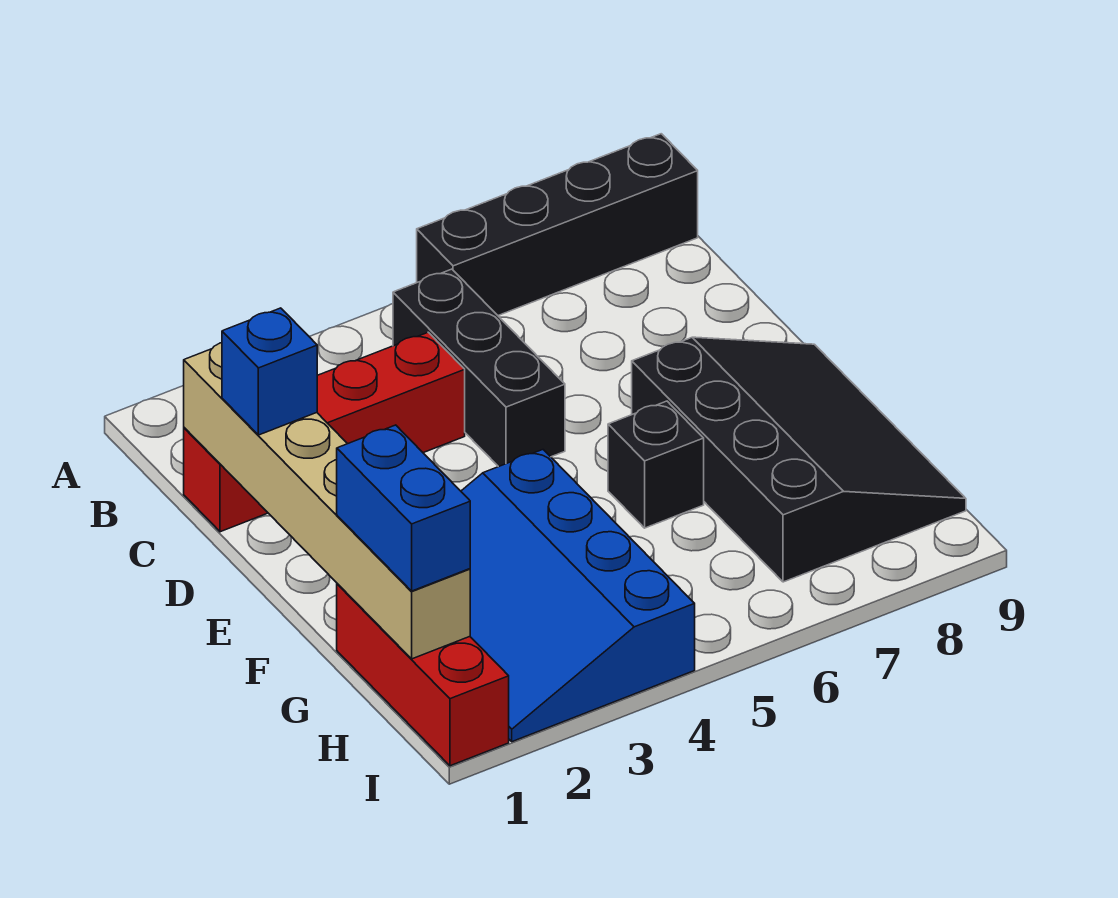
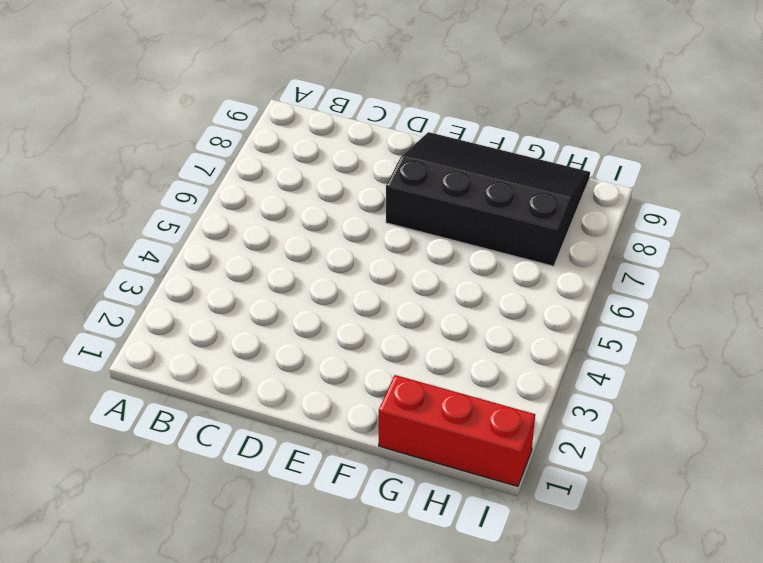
none -> black 1x4 brick [417,134,698,315]
none -> black 1x3 brick [393,269,565,467]

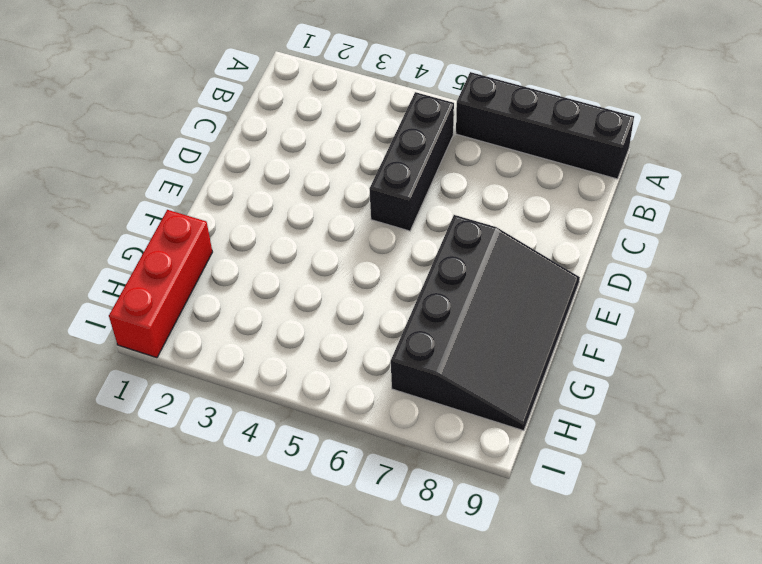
none -> red 1x4 brick [184,332,465,532]
none -> blue 3x4 slope [461,450,695,742]

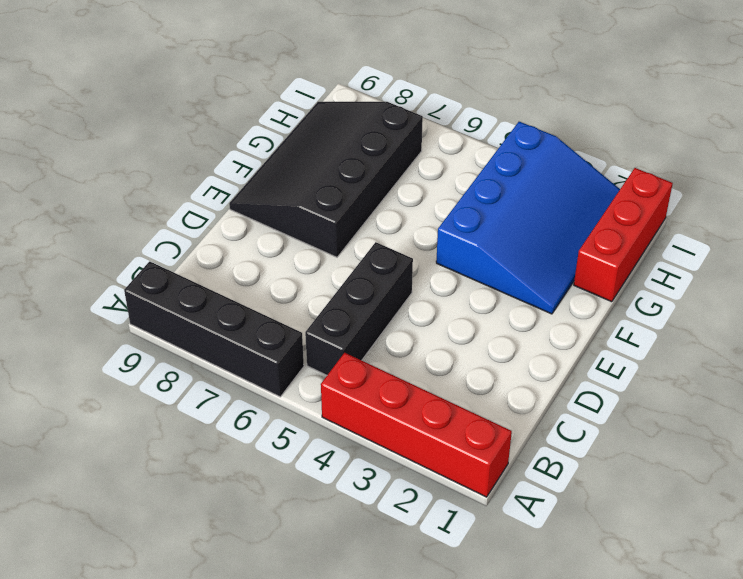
red 1x4 brick [321,353,512,497] -> red 1x4 brick moved to [184,332,465,532]
none -> black 1x1 brick [608,401,704,528]
none -> tan 1x6 brick [184,343,470,659]

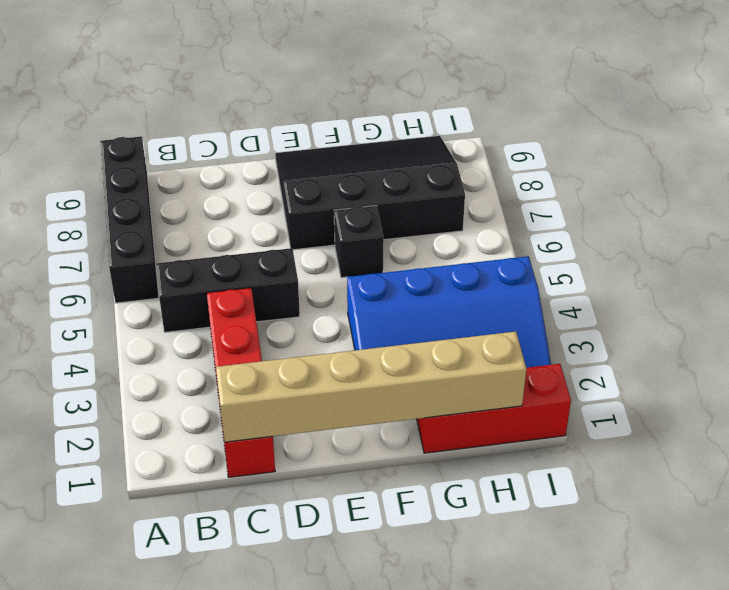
none -> blue 1x1 brick [222,308,317,435]
none -> blue 1x2 brick [337,425,470,591]

